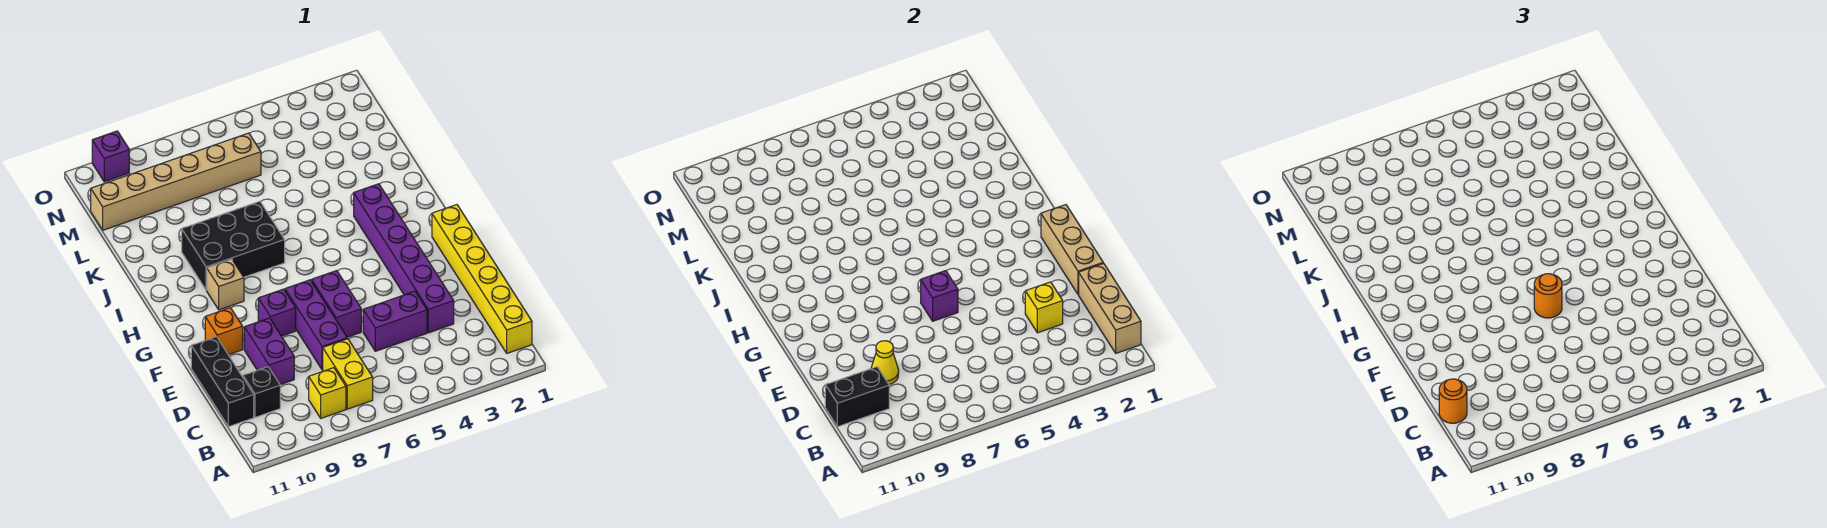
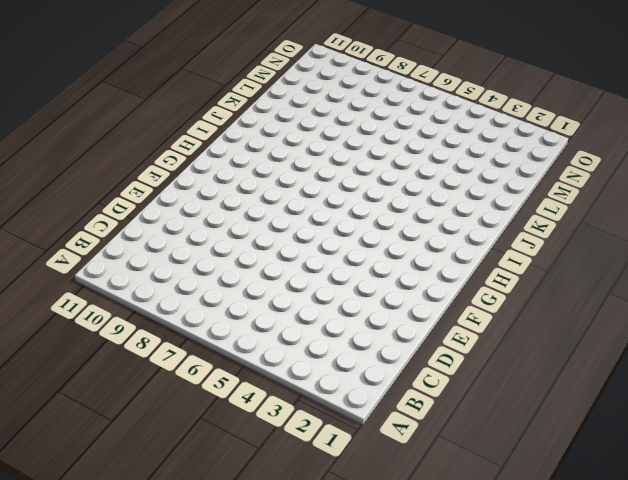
none -> yellow 1x6 brick [432,205,532,353]
none -> yellow 1x2 brick [323,339,373,409]
none -> yellow 1x1 brick [309,368,346,418]

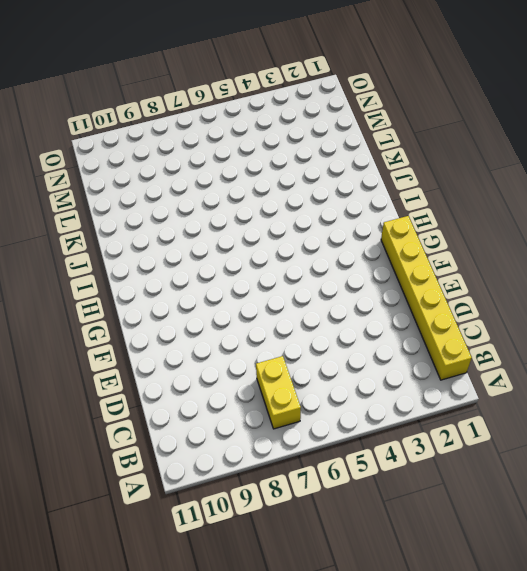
none -> yellow 1x1 brick [309,368,346,418]
none -> black 1x1 brick [243,367,280,417]
none -> black 1x3 brick [191,337,254,427]

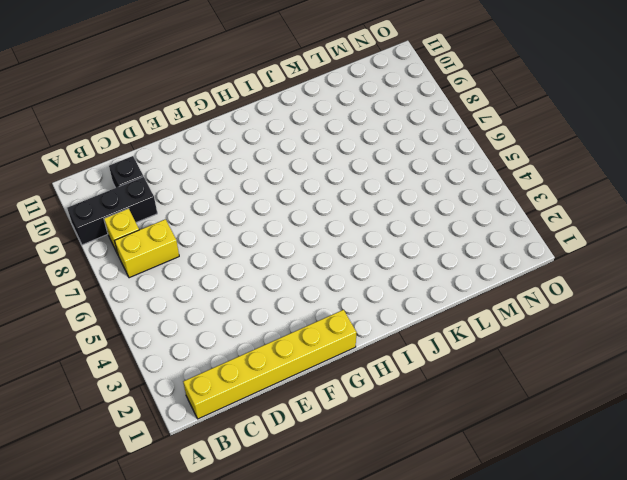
black 1x3 brick [67,177,157,245] -> black 1x3 brick moved to [191,337,254,427]
none -> purple 1x6 brick [354,184,454,333]
none -> purple 1x2 brick [363,291,427,351]
none -> purple 1x3 brick [285,280,347,370]

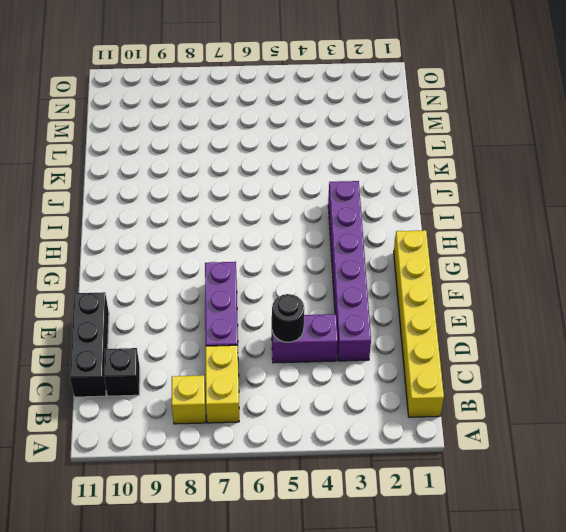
black 1x1 round brick [272,294,304,342] -> none
none -> purple 1x2 brick [244,318,294,385]
none -> purple 1x2 brick [312,271,361,337]
none -> purple 1x1 brick [258,289,296,336]

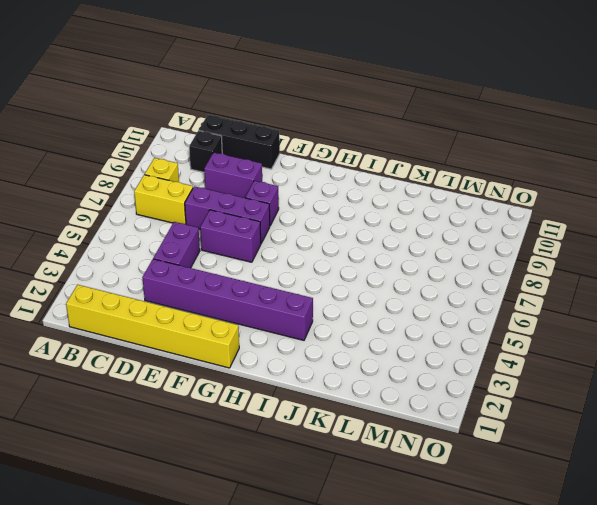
none -> orange 1x1 brick [205,308,243,355]
none -> tan 1x1 brick [207,259,244,310]
none -> black 2x3 brick [182,201,285,290]

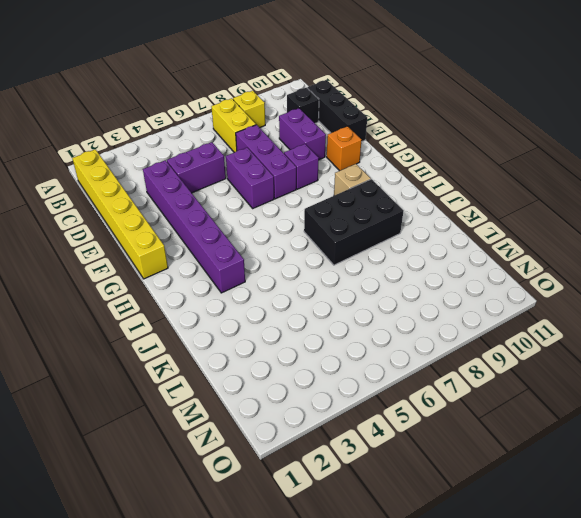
none -> tan 1x6 brick [91,133,261,230]
none -> purple 1x1 brick [92,131,129,182]
none -> tan 1x3 brick [1079,263,1141,353]

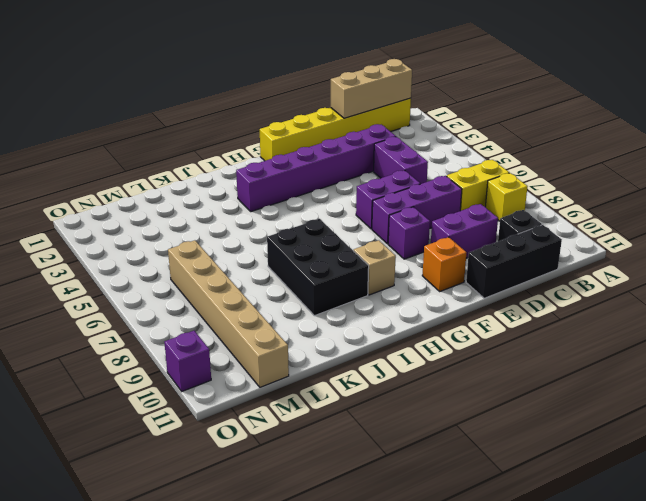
none -> black 1x2 brick [825,367,889,427]
none -> yellow 1x1 brick [1025,282,1063,333]
none -> yellow 1x1 cone [871,341,899,384]

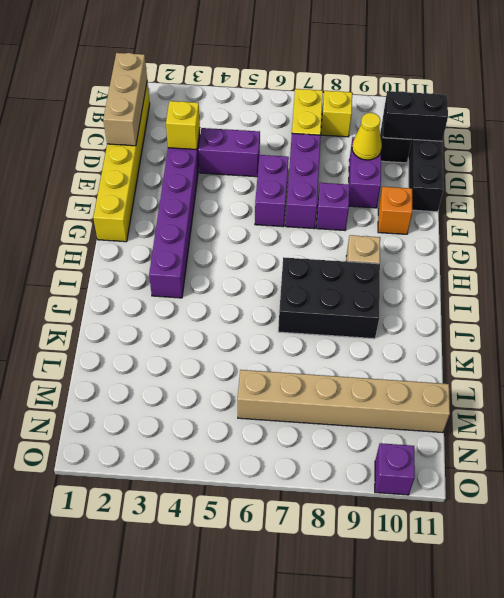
none -> tan 1x3 brick [1041,205,1103,295]
none -> purple 1x1 brick [921,271,958,321]
none -> orange 1x1 round brick [1439,379,1467,423]

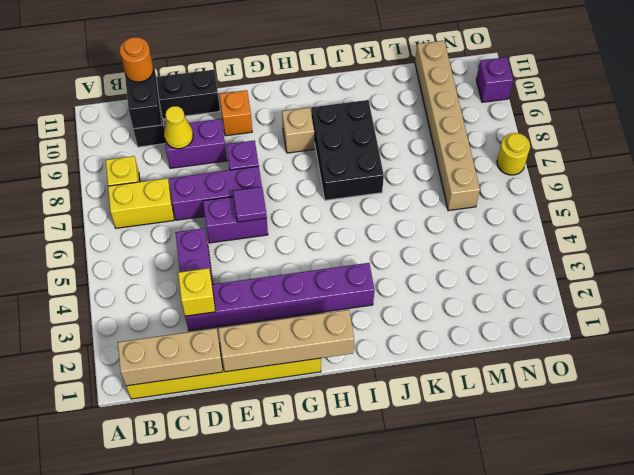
tan 1x4 brick [218,310,354,372] -> tan 1x3 brick [1041,205,1103,295]
purple 1x1 tile [233,187,267,222] -> purple 1x1 brick [921,271,958,321]
yellow 1x1 round brick [497,133,530,175] -> none
none -> orange 1x1 round brick [1534,274,1562,318]

